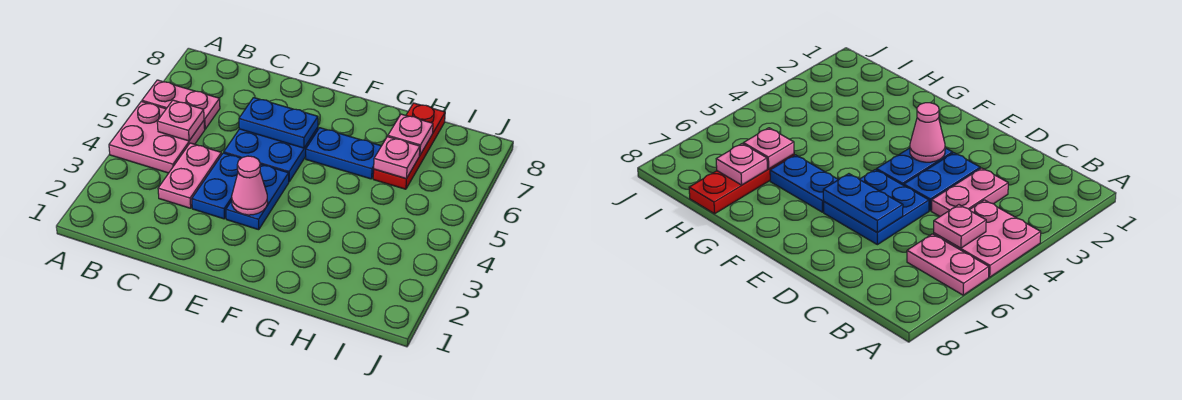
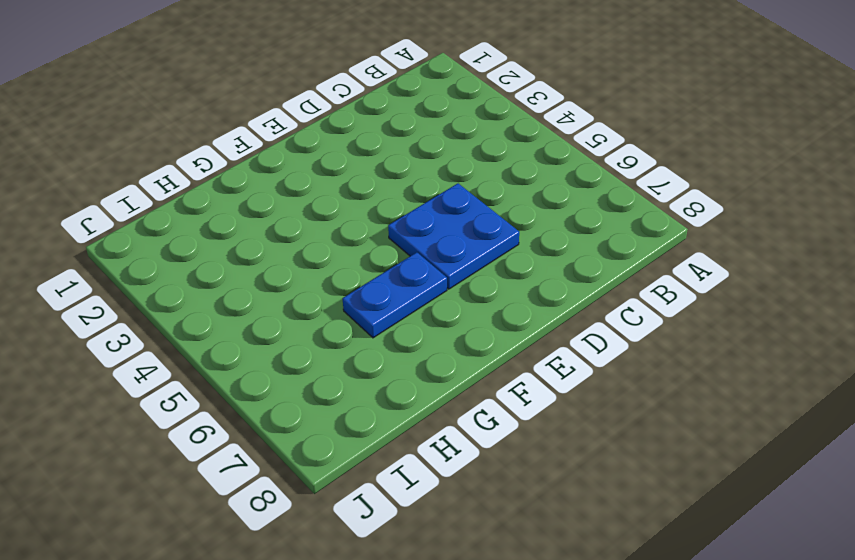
none -> pink 2x2 plate [109,101,205,173]
none -> pink 1x2 plate [142,80,220,129]
none -> pink 1x2 plate [158,143,222,208]

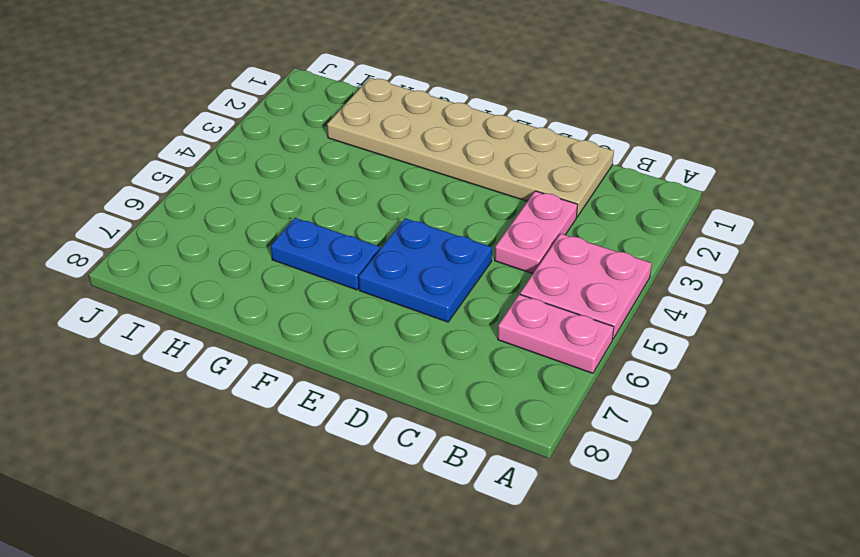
tan 2x6 plate [327,78,614,217] -> none
none -> blue 1x2 plate [192,153,241,219]
none -> blue 1x2 plate [226,164,289,230]
none -> red 1x3 plate [373,103,445,189]

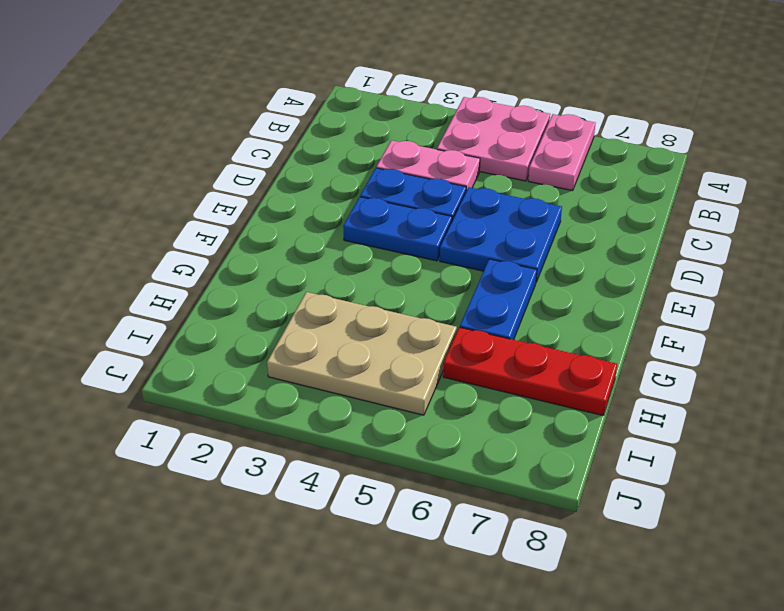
tan 2x3 plate [267,292,457,415] -> none
none -> pink 1x1 plate [157,100,204,141]
none -> blue 1x2 plate [239,98,318,148]
none -> pink 1x1 cone [232,156,268,215]

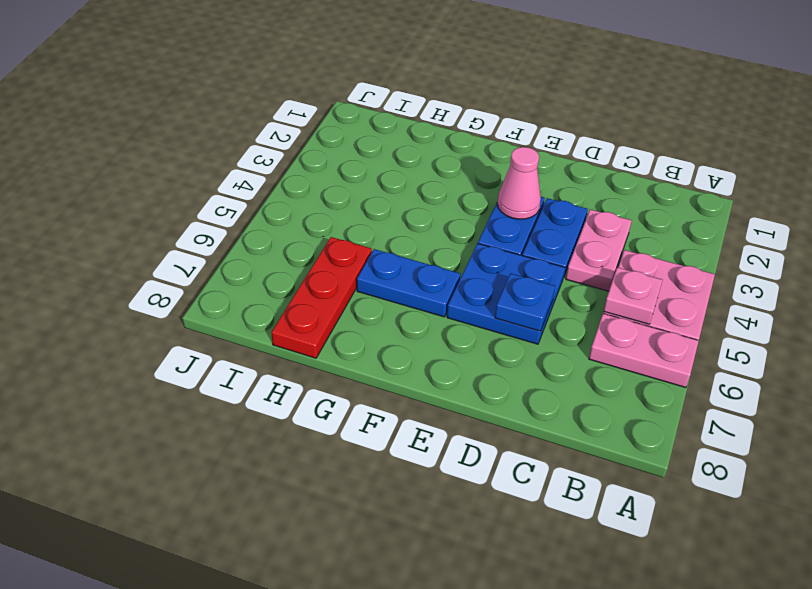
blue 1x1 plate [495,273,555,331] -> blue 1x2 plate [239,98,318,148]
none -> pink 1x1 plate [374,137,420,179]
none -> pink 1x1 plate [388,114,433,155]

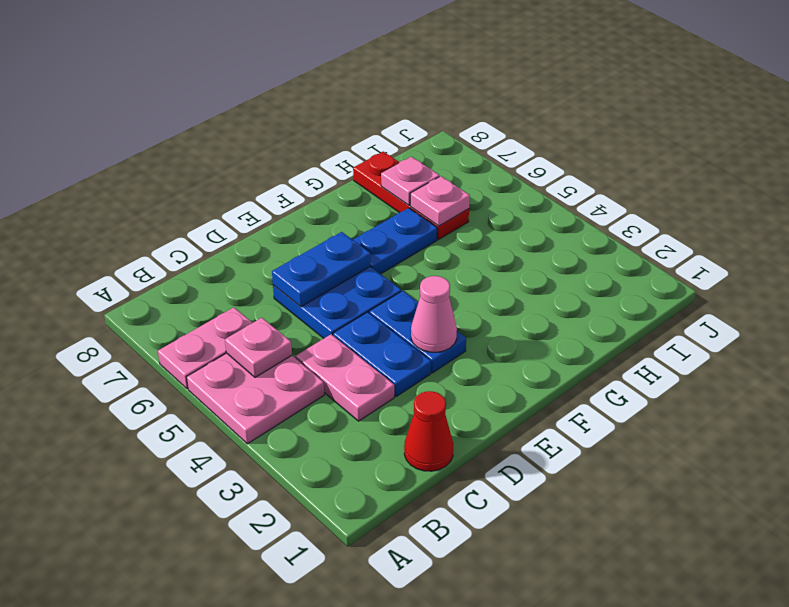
red 1x1 cone [404,391,453,471] -> none

